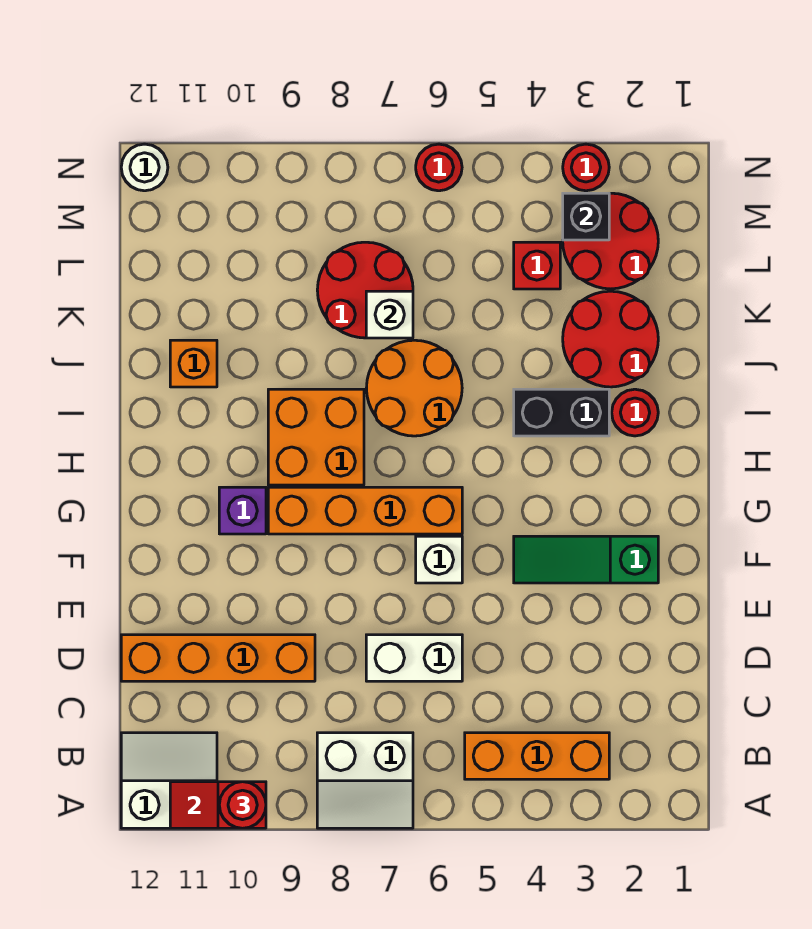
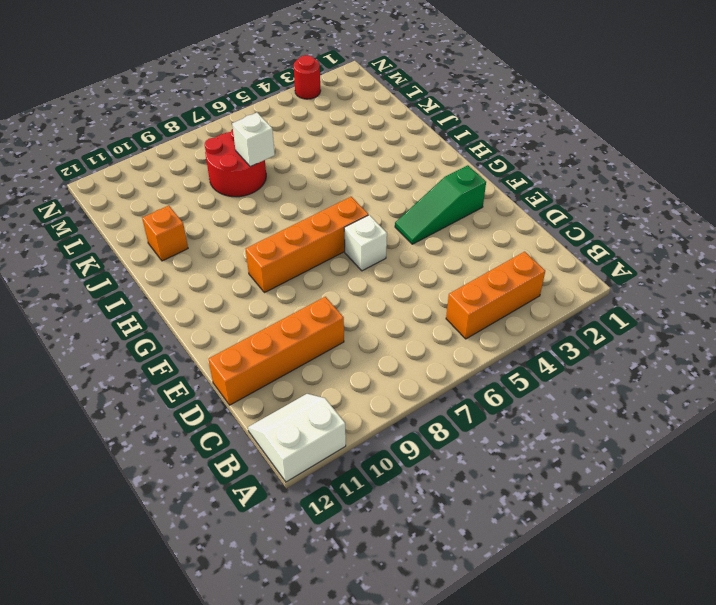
none -> white 2x2 slope [317,733,413,828]
none -> white 1x2 brick [366,635,462,681]
none -> purple 1x1 brick [219,487,266,534]

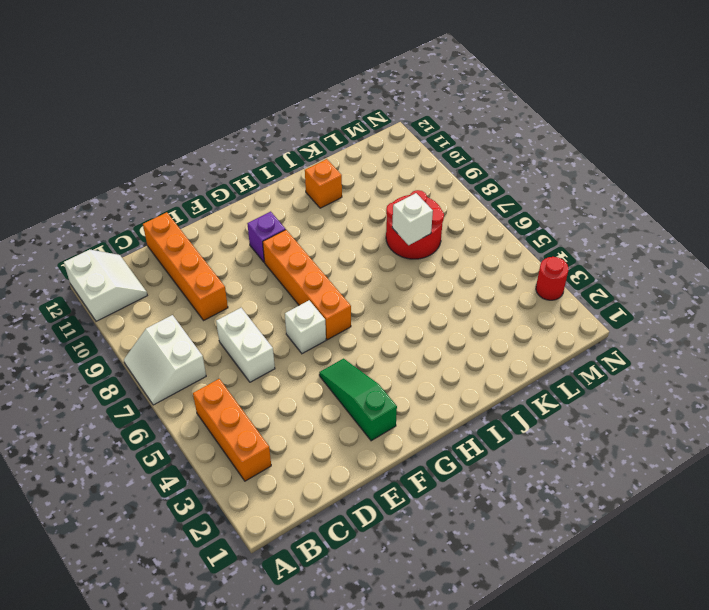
none -> orange 2x2 brick [268,389,364,485]
none -> red 1x1 round brick [612,389,658,436]
none -> black 1x2 brick [514,389,609,436]

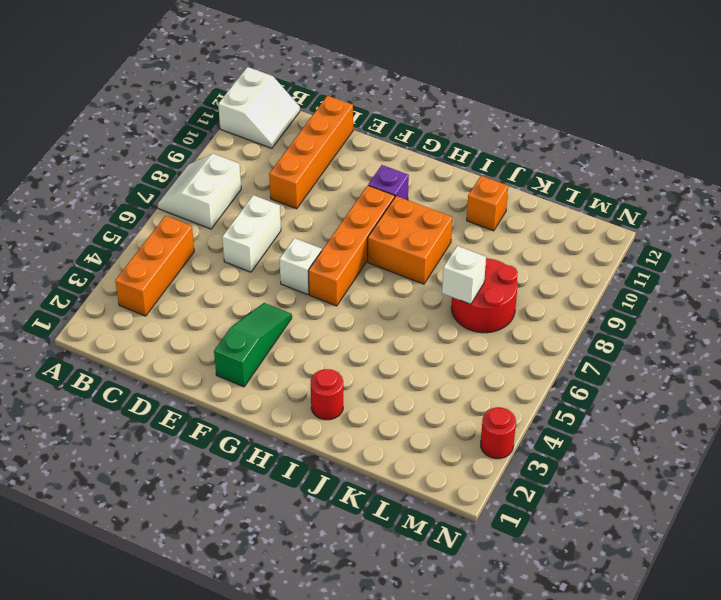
none -> black 1x2 brick [514,389,609,436]
none -> orange 2x2 round brick [366,340,462,436]
none -> red 2x2 round brick [563,291,658,387]

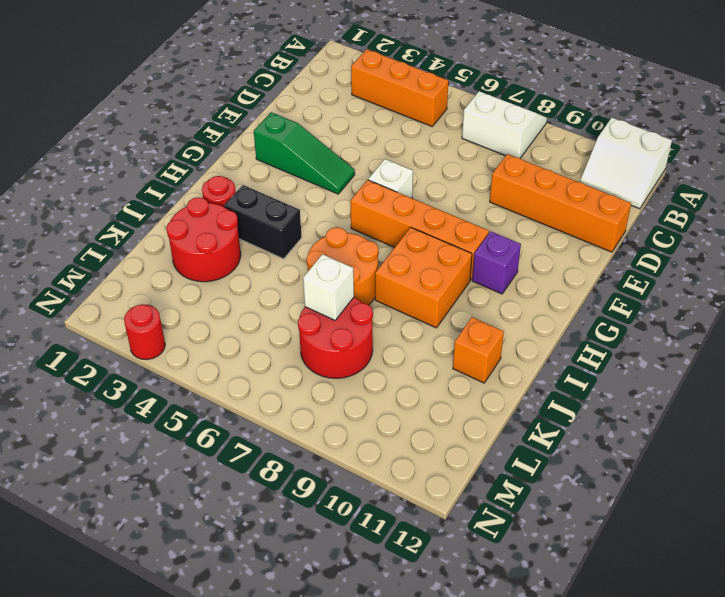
none -> white 1x2 brick [366,635,462,681]
none -> red 2x2 round brick [563,193,658,289]
none -> red 1x1 brick [514,242,560,289]

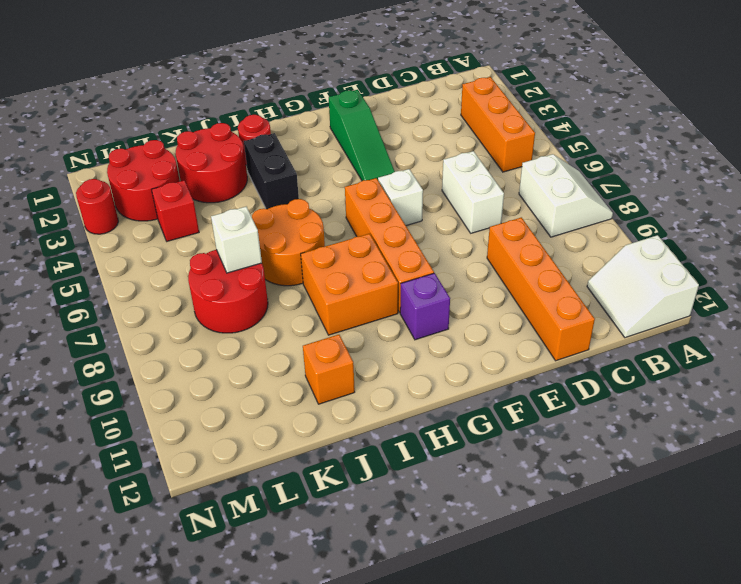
none -> red 1x1 round brick [416,144,462,191]
none -> white 1x1 round brick [121,144,168,191]
none -> red 1x2 slope [170,782,266,828]

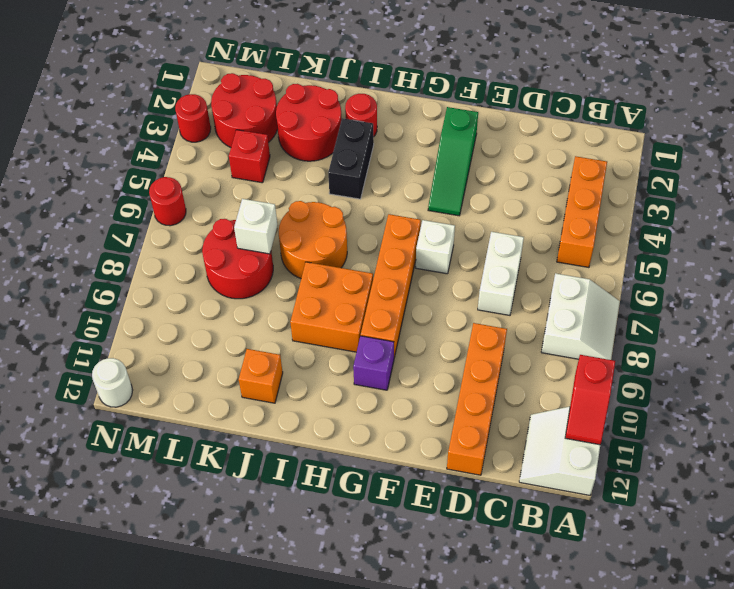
none -> black 1x1 brick [563,193,609,240]
none -> red 1x1 round brick [219,782,266,828]

